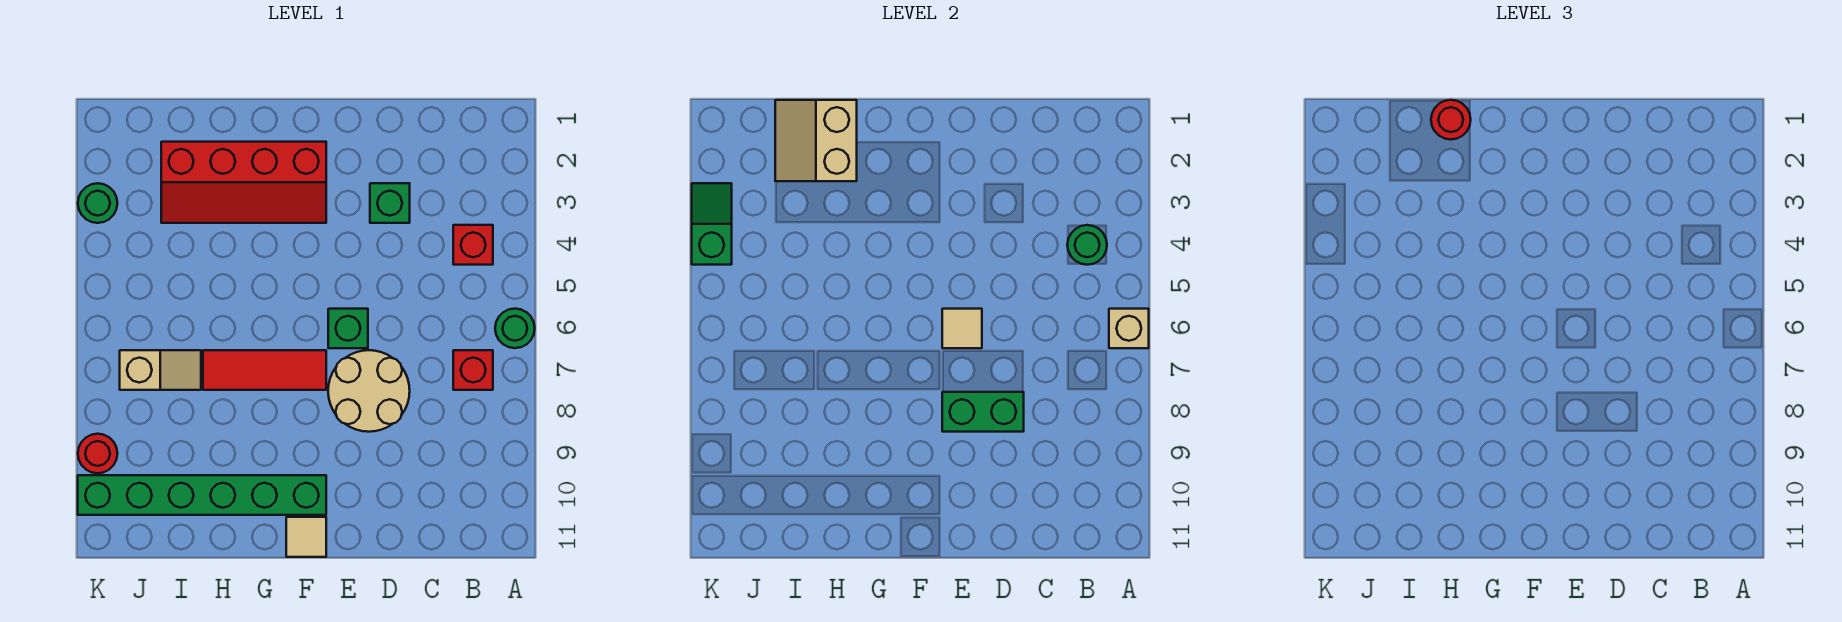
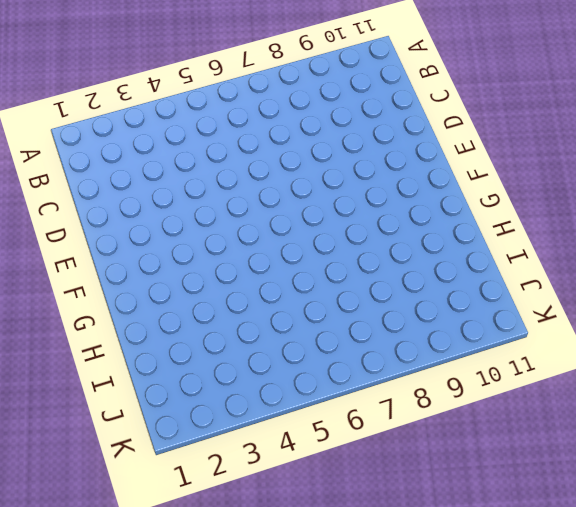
none -> green 1x1 round brick [495,309,535,348]
none -> red 1x1 brick [453,225,493,265]
none -> red 1x1 brick [453,350,493,390]

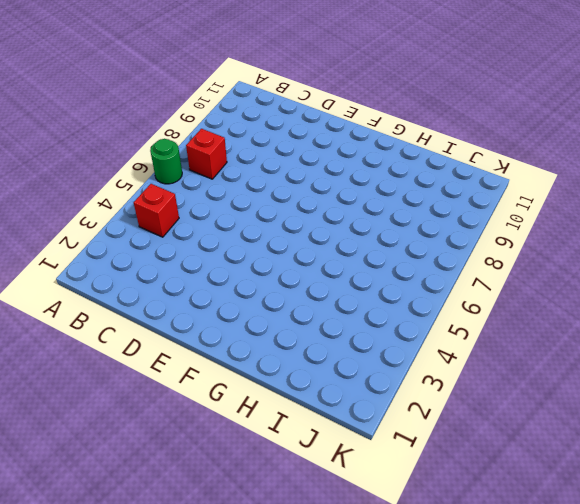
none -> green 1x1 brick [370,183,410,223]
none -> tan 2x2 round brick [328,350,410,432]
none -> green 1x1 brick [328,309,368,348]

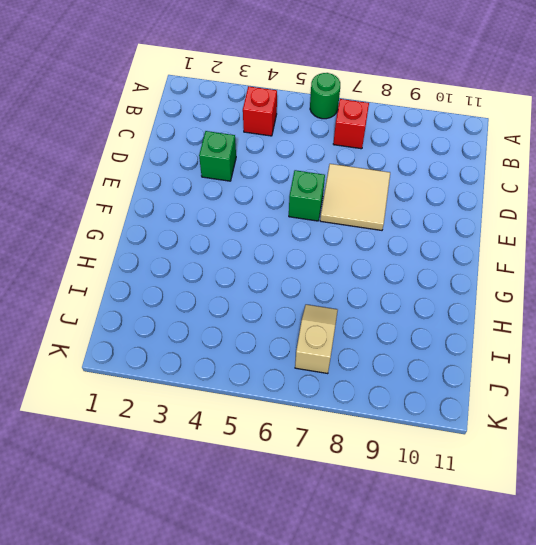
tan 2x2 tile [320,164,390,230] -> tan 2x2 round brick [328,350,410,432]
none -> red 2x4 slope [161,142,326,223]
none -> red 1x3 tile [203,350,326,390]
none -> green 1x6 brick [78,475,326,515]

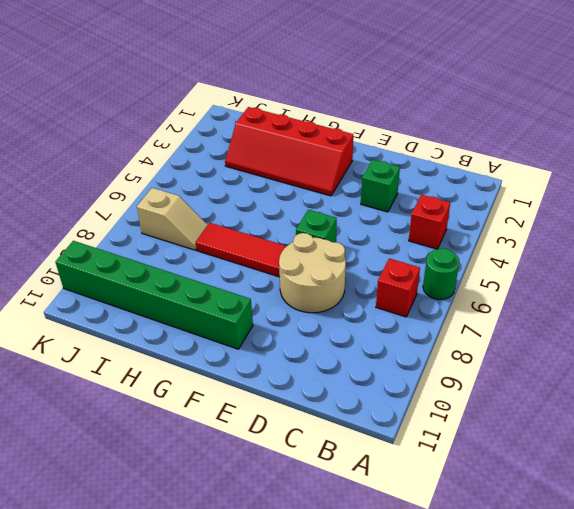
none -> tan 1x1 tile [286,517,326,557]
none -> green 1x1 round brick [78,183,117,223]
none -> red 1x1 round brick [78,434,117,473]

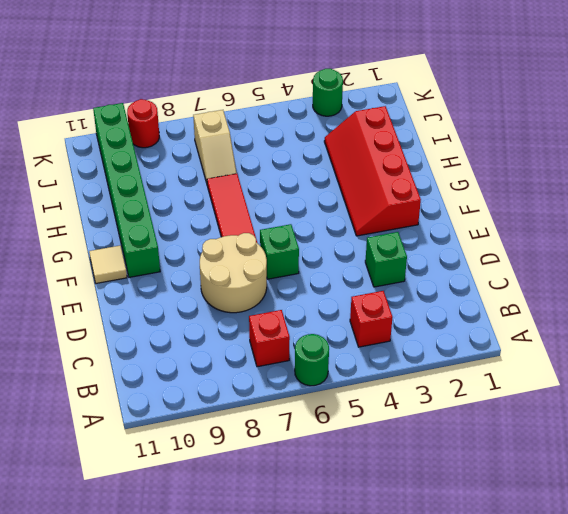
none -> tan 1x1 brick [1109,309,1149,348]
none -> green 1x1 round brick [1067,225,1107,265]
none -> green 1x2 brick [942,392,1024,432]

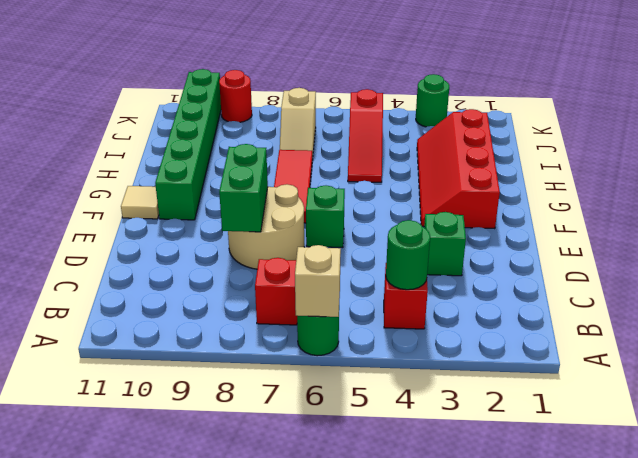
red 1x3 slope [348,89,383,182] -> none
none -> tan 1x1 tile [942,309,982,348]
none -> tan 2x2 slope [775,100,857,181]
none -> green 1x2 slope [692,183,732,265]

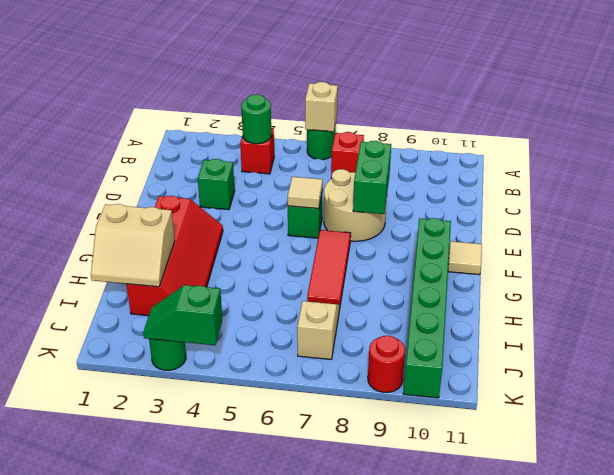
none -> red 1x1 round brick [1431,100,1471,140]

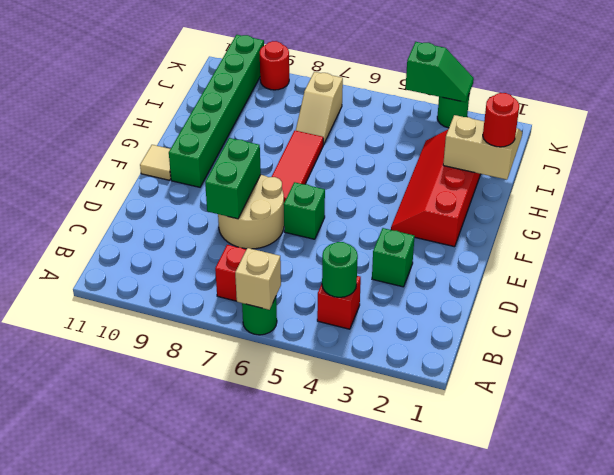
none -> tan 1x1 tile [942,309,982,348]

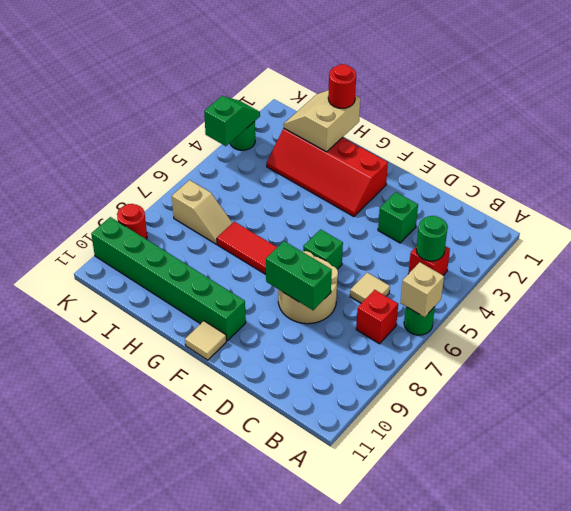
tan 1x1 tile [350,273,390,303] -> tan 1x1 tile moved to [942,309,982,348]

